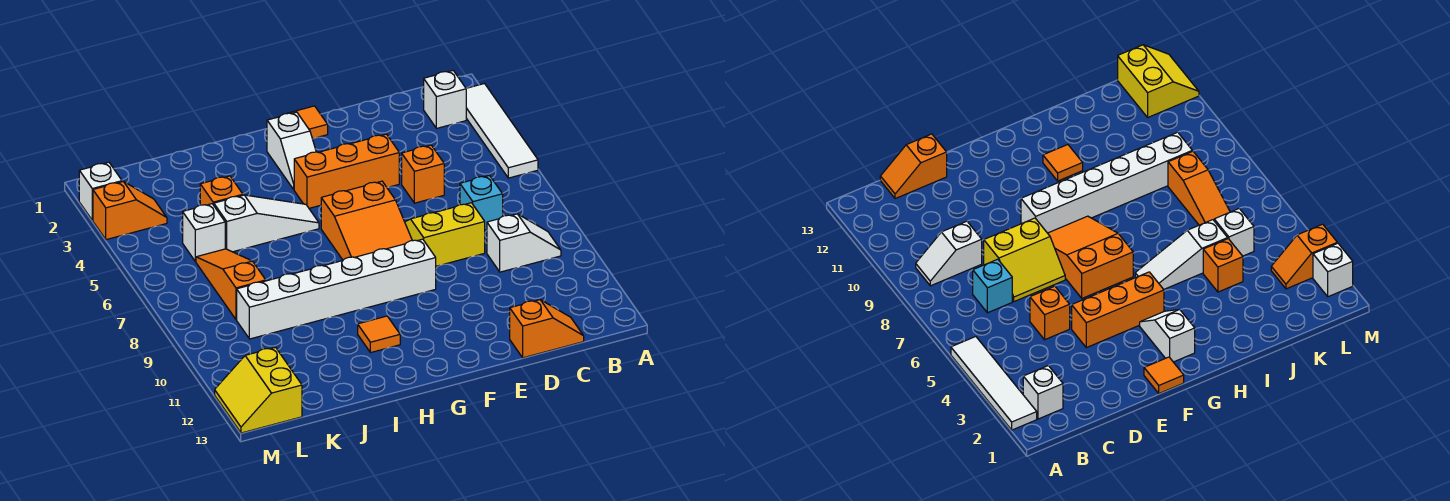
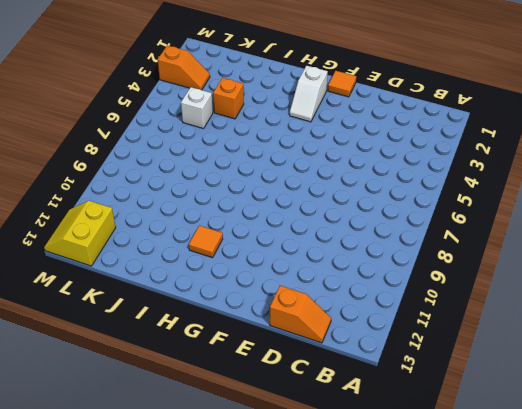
none -> white 1x4 tile [466,84,538,178]
none -> white 1x1 brick [424,71,466,128]
none -> white 1x2 slope [487,214,561,272]

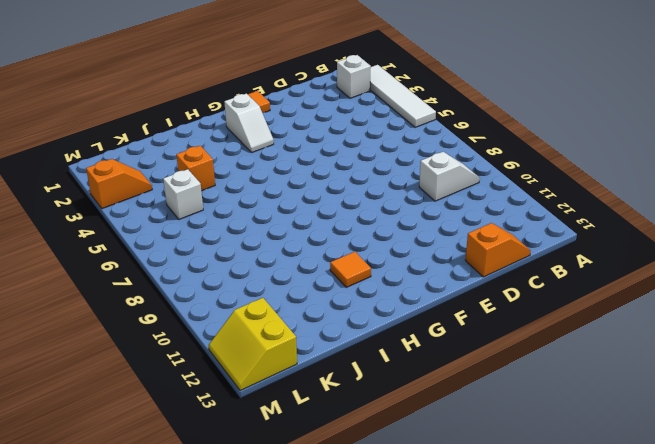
none -> cyan 1x1 brick [460,176,503,230]
none -> orange 1x1 brick [402,145,444,203]
none -> yellow 2x2 slope [405,203,485,266]

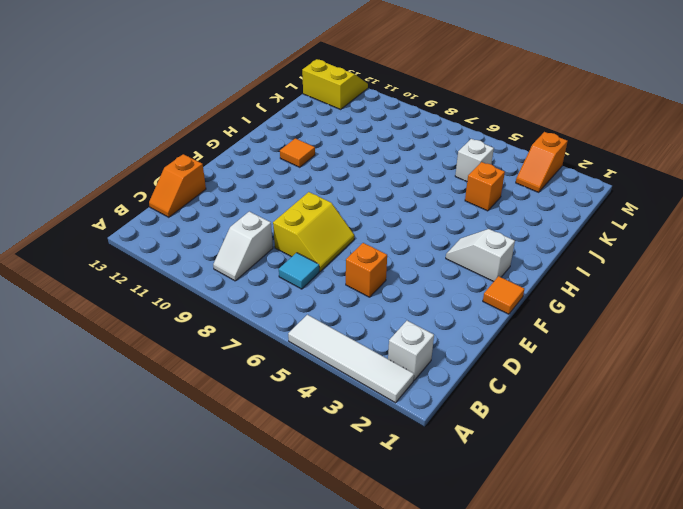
cyan 1x1 tile [279,253,319,289] -> cyan 1x1 brick [460,176,503,230]
none -> orange 1x3 brick [294,134,399,208]
none -> orange 2x3 slope [321,181,412,260]
none -> white 1x6 brick [237,239,436,339]

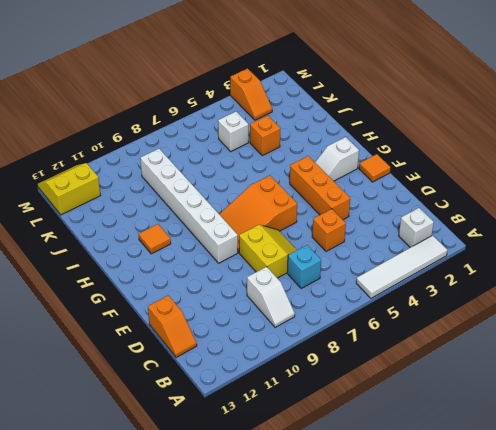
none -> white 1x3 slope [214,195,319,252]
none -> orange 1x3 slope [196,249,266,320]
none -> white 1x1 brick [79,162,122,220]

